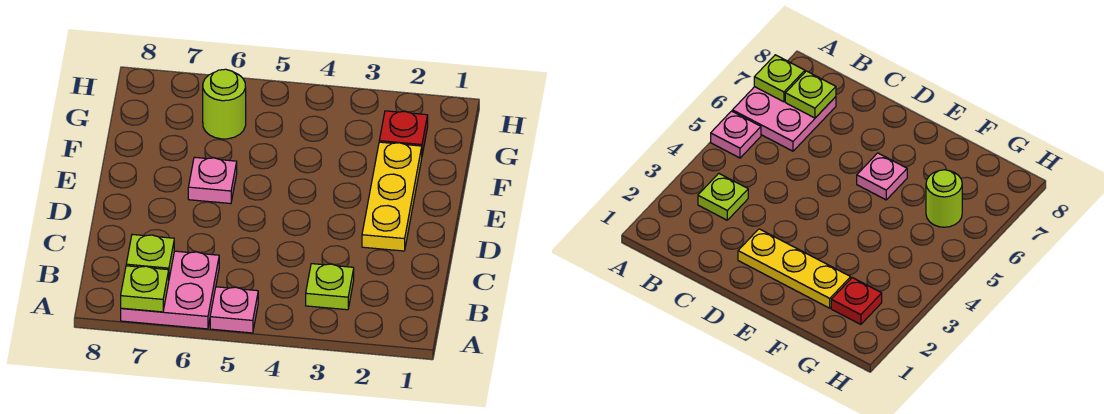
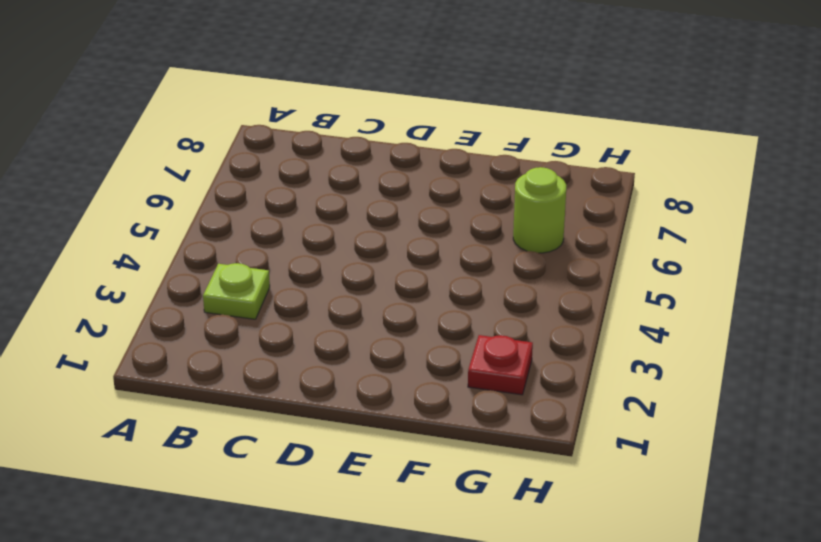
none -> pink 1x1 plate [210,287,258,333]
none -> pink 2x2 plate [121,251,219,329]

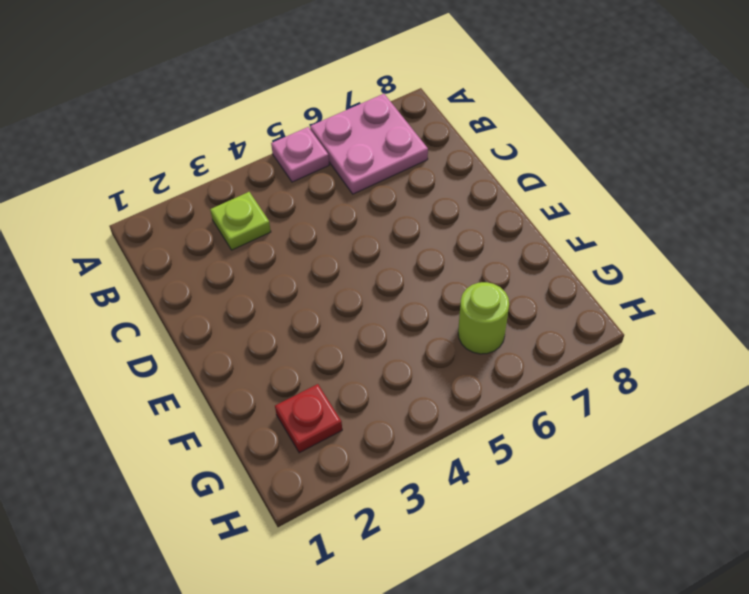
none -> yellow 1x3 plate [362,142,422,251]
none -> pink 1x1 plate [188,157,237,204]

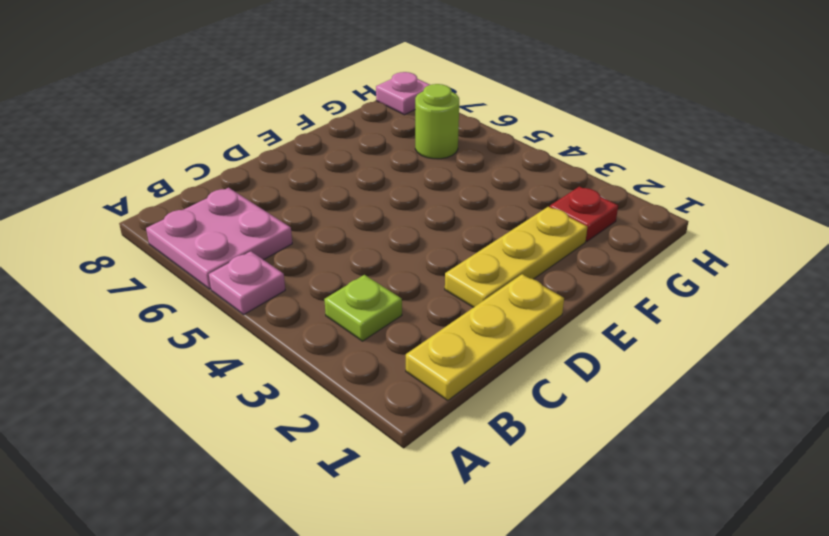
yellow 1x3 plate [406,274,564,400] -> none
pink 1x1 plate [376,72,430,115] -> pink 1x1 plate moved to [188,157,237,204]
none -> lime 1x1 plate [121,266,169,312]
none -> lime 1x1 plate [126,234,174,278]

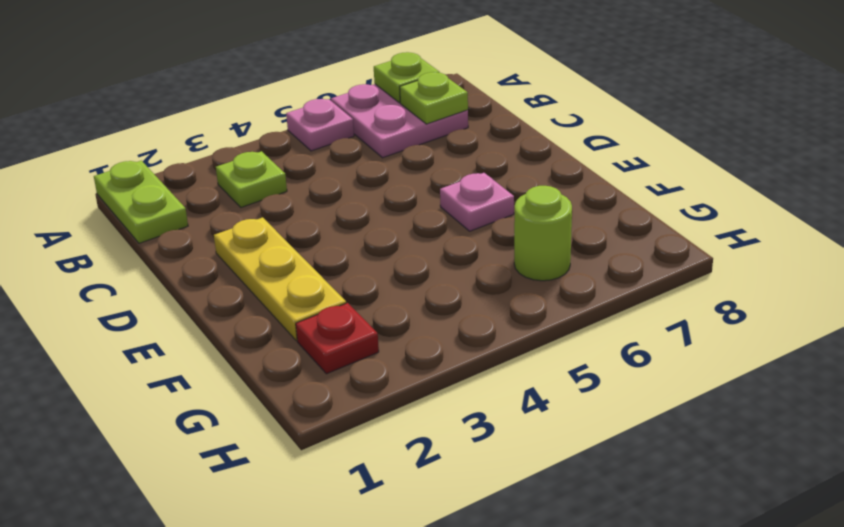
lime 1x2 plate [94,161,188,243] -> none

